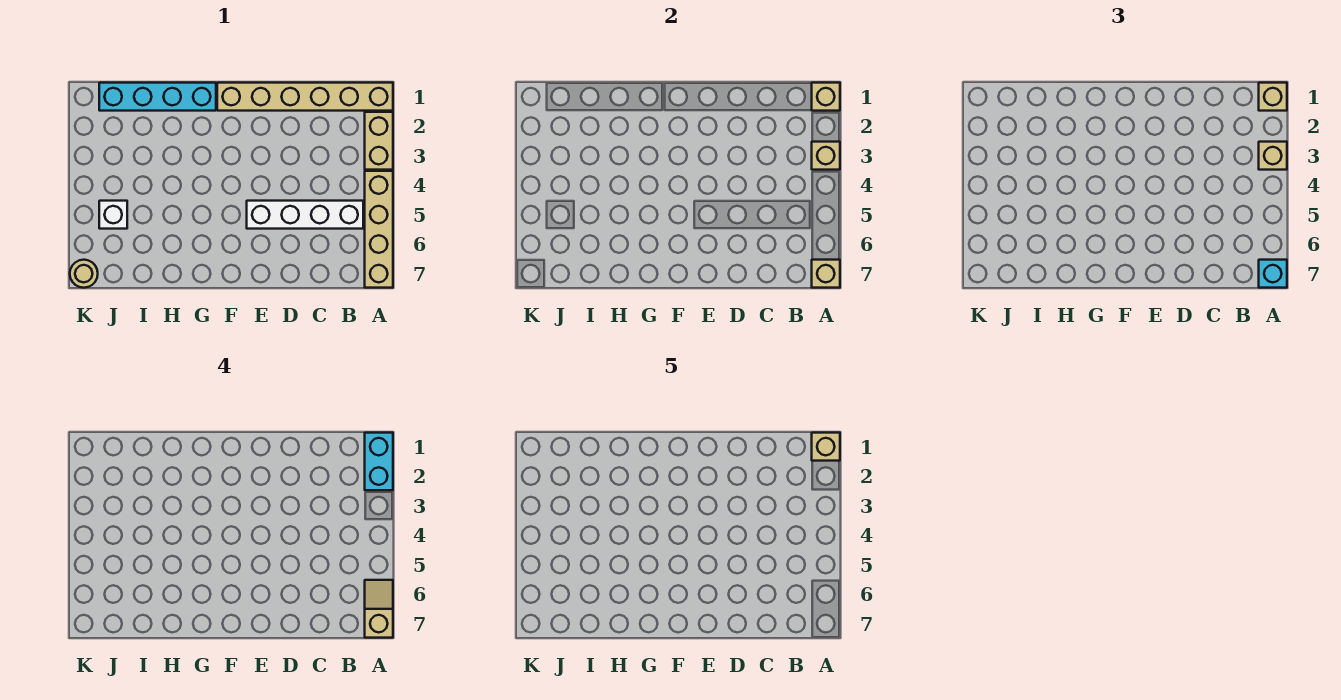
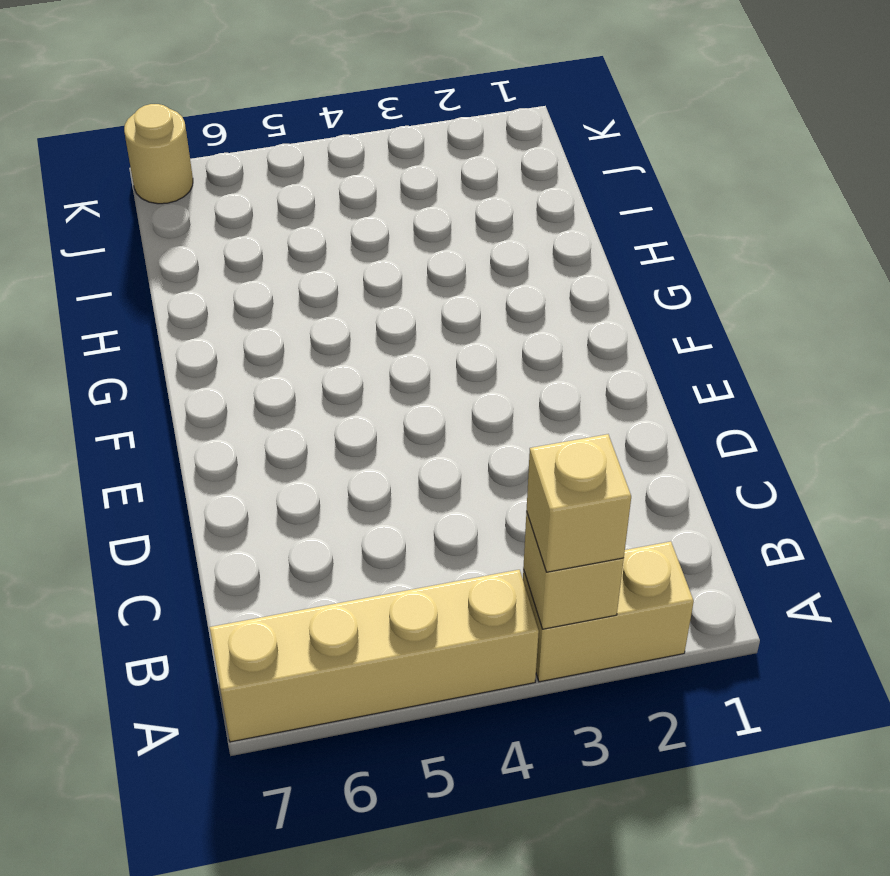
none -> tan 1x6 brick [217,83,393,111]
none -> white 1x4 brick [247,201,363,229]
none -> cyan 1x4 brick [99,83,216,111]

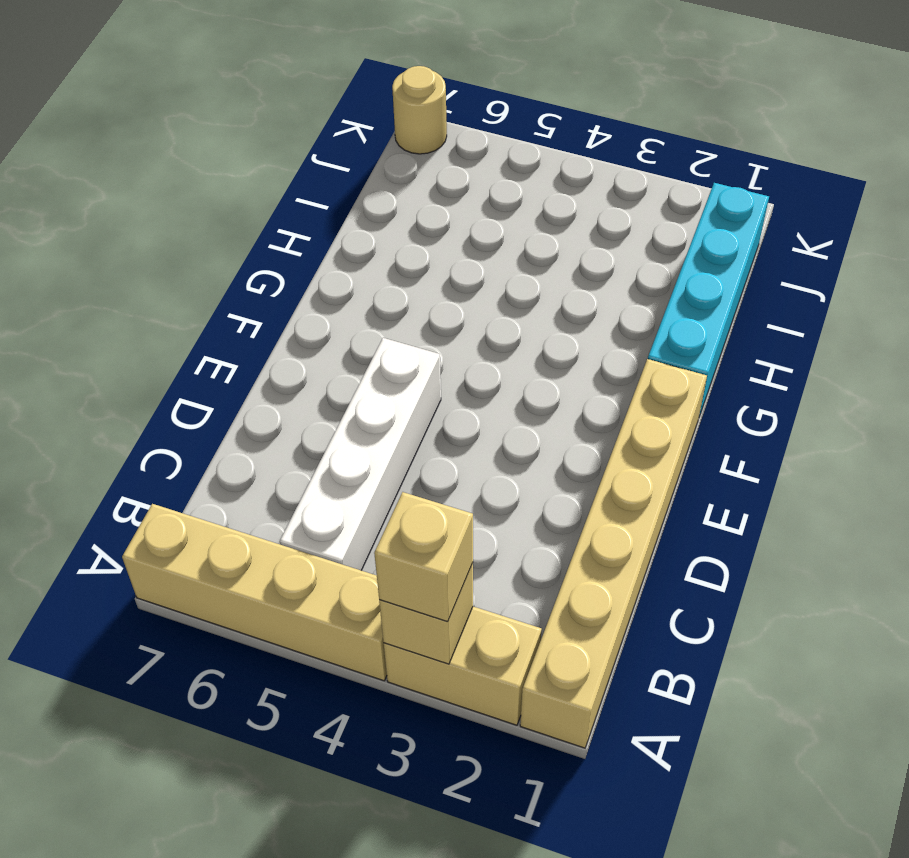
none -> white 1x1 brick [99,201,127,229]
none -> tan 1x1 brick [812,83,840,111]
none -> tan 1x1 brick [812,260,840,288]

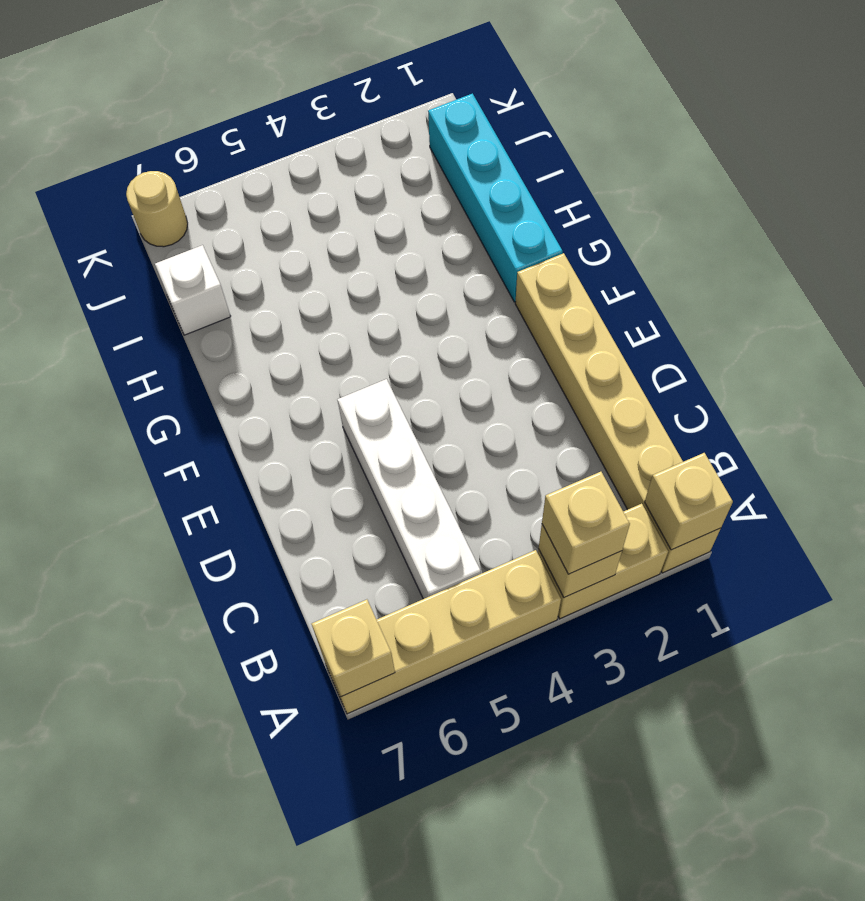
white 1x1 brick [155,245,231,335] -> white 1x1 brick moved to [99,201,127,229]
none -> tan 1x1 brick [1259,83,1287,111]
none -> cyan 1x1 brick [1259,260,1287,288]
none -> cyan 1x2 brick [365,433,393,490]

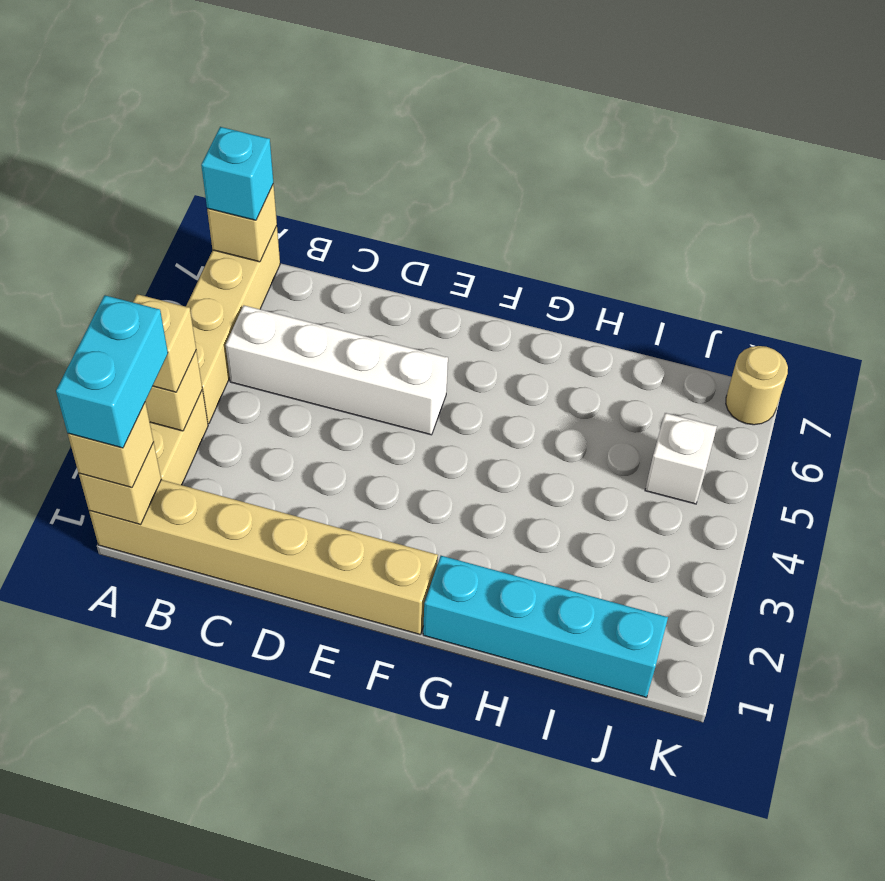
none -> tan 1x2 slope [365,580,393,638]
none -> tan 1x1 brick [812,433,840,461]

